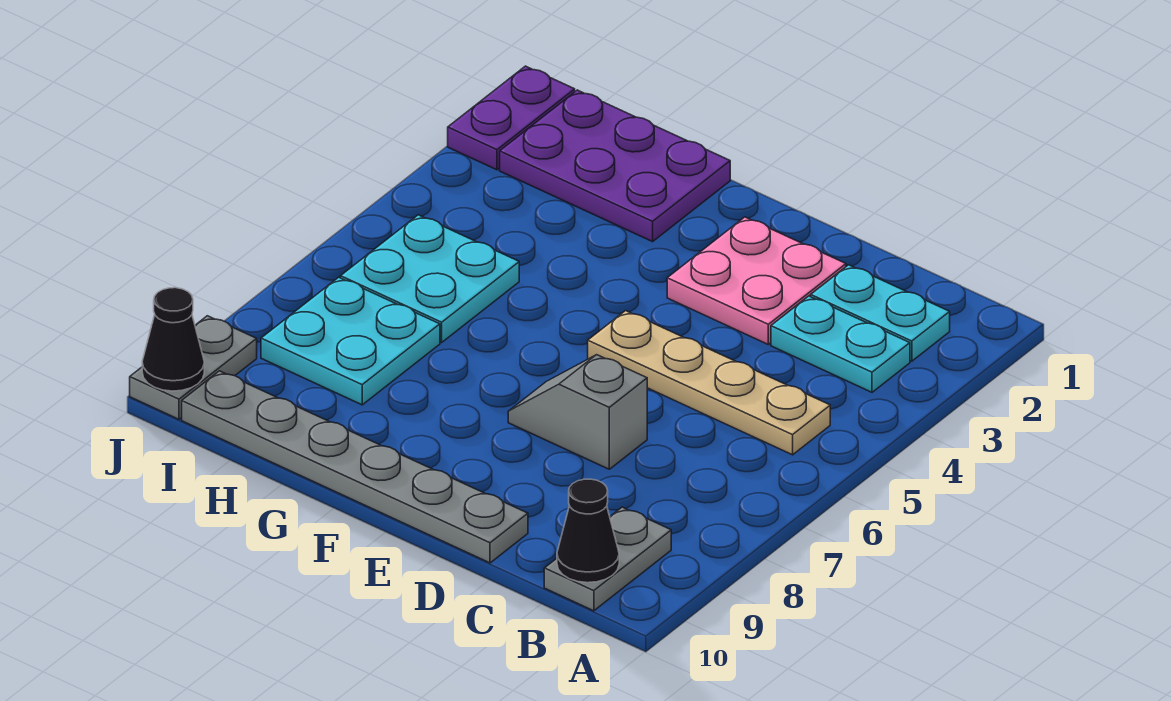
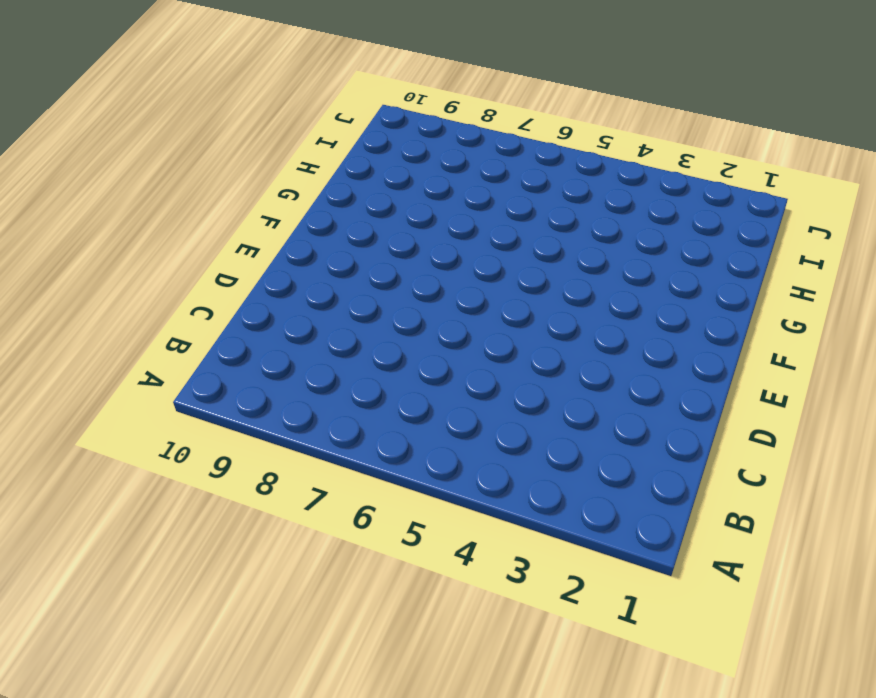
none -> cyan 1x2 plate [811,265,950,361]
none -> cyan 1x2 plate [771,296,910,392]
none -> tan 1x4 plate [588,311,830,455]

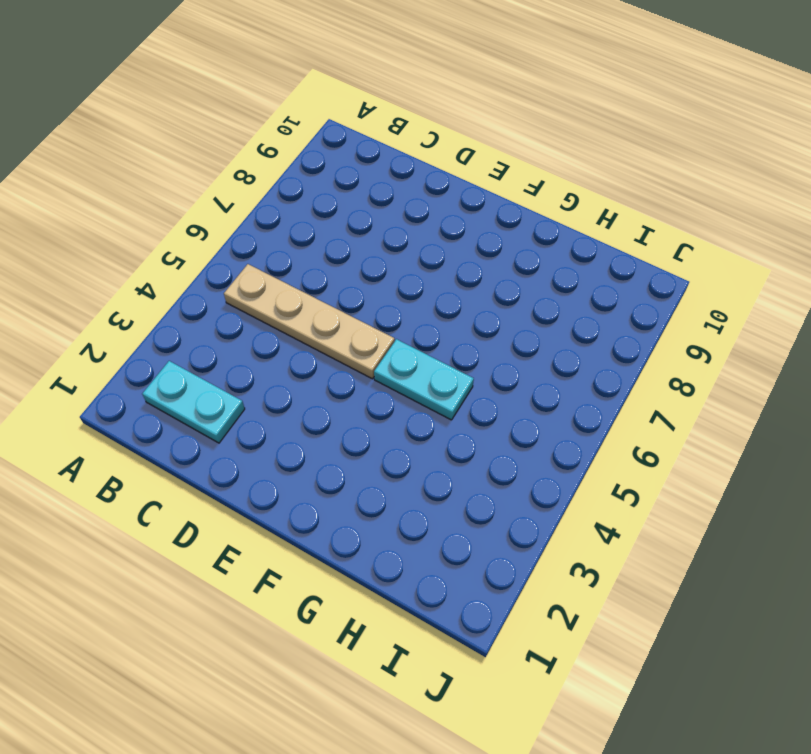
cyan 1x2 plate [374,339,474,420] -> cyan 1x2 plate moved to [771,296,910,392]
none -> grey 1x2 plate [544,507,671,611]
none -> pink 2x2 plate [667,217,846,344]
none -> grey 1x2 slope [508,355,647,469]

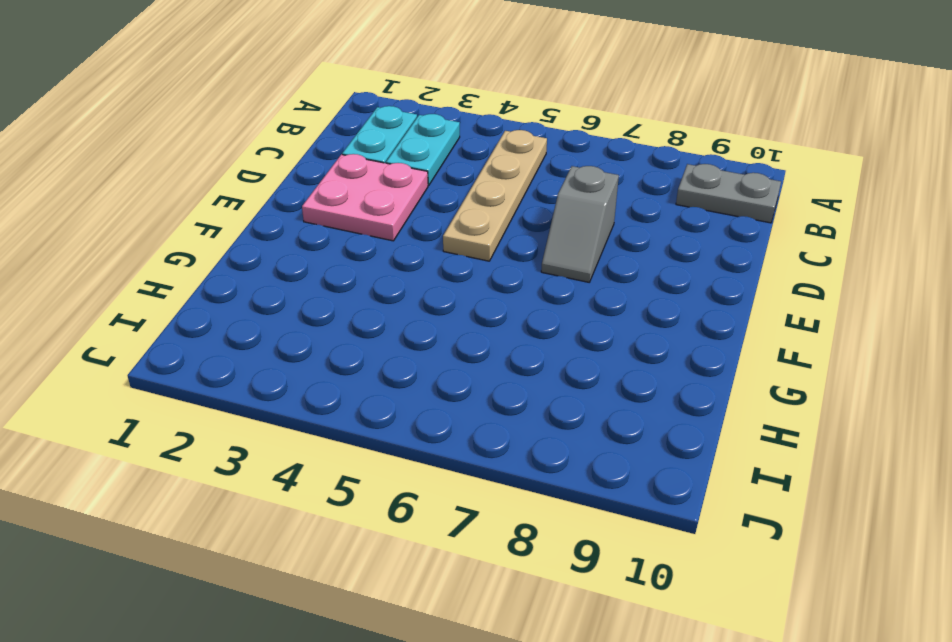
none -> grey 1x6 plate [182,371,528,563]
none -> purple 2x3 plate [500,90,730,242]
none -> cyan 2x2 plate [341,215,519,342]

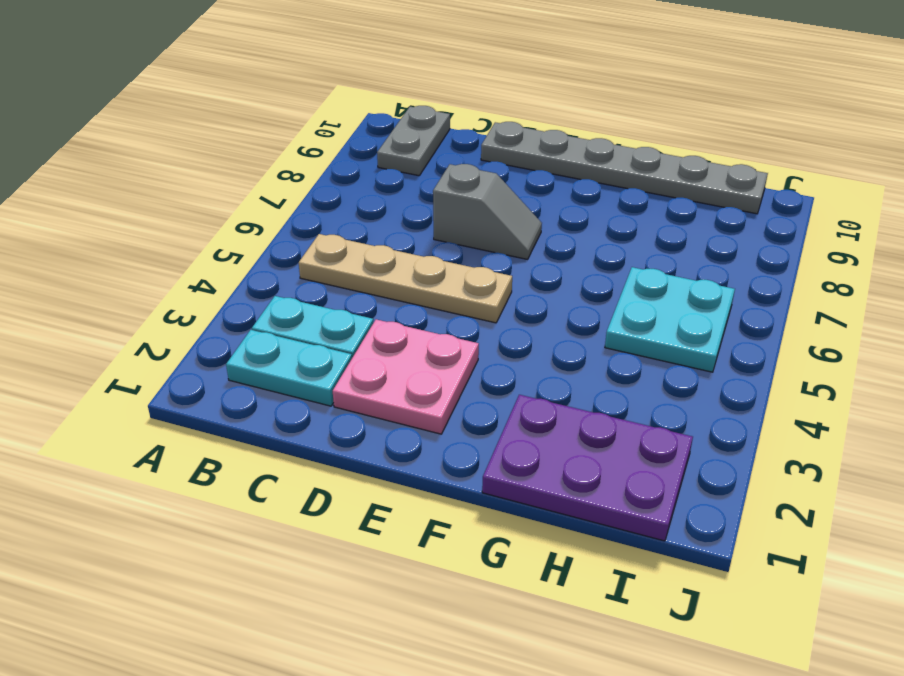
none -> cyan 2x2 plate [261,277,440,405]
none -> purple 1x2 plate [448,66,575,170]
none -> grey 1x2 plate [130,316,257,419]

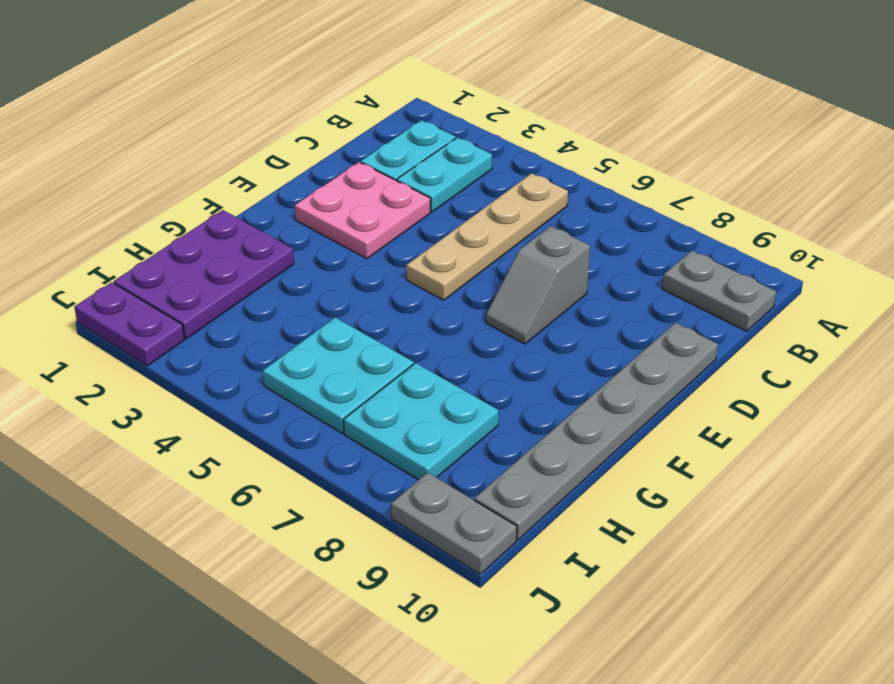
none -> black 1x1 cone [557,479,619,583]
none -> black 1x1 cone [142,288,204,391]

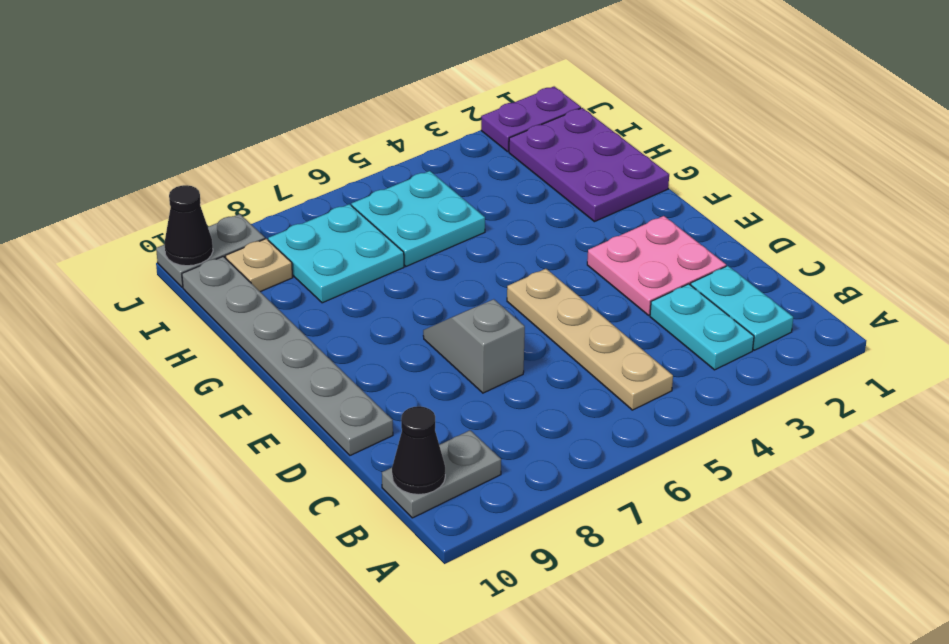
tan 1x1 plate [226,239,293,292] -> none

